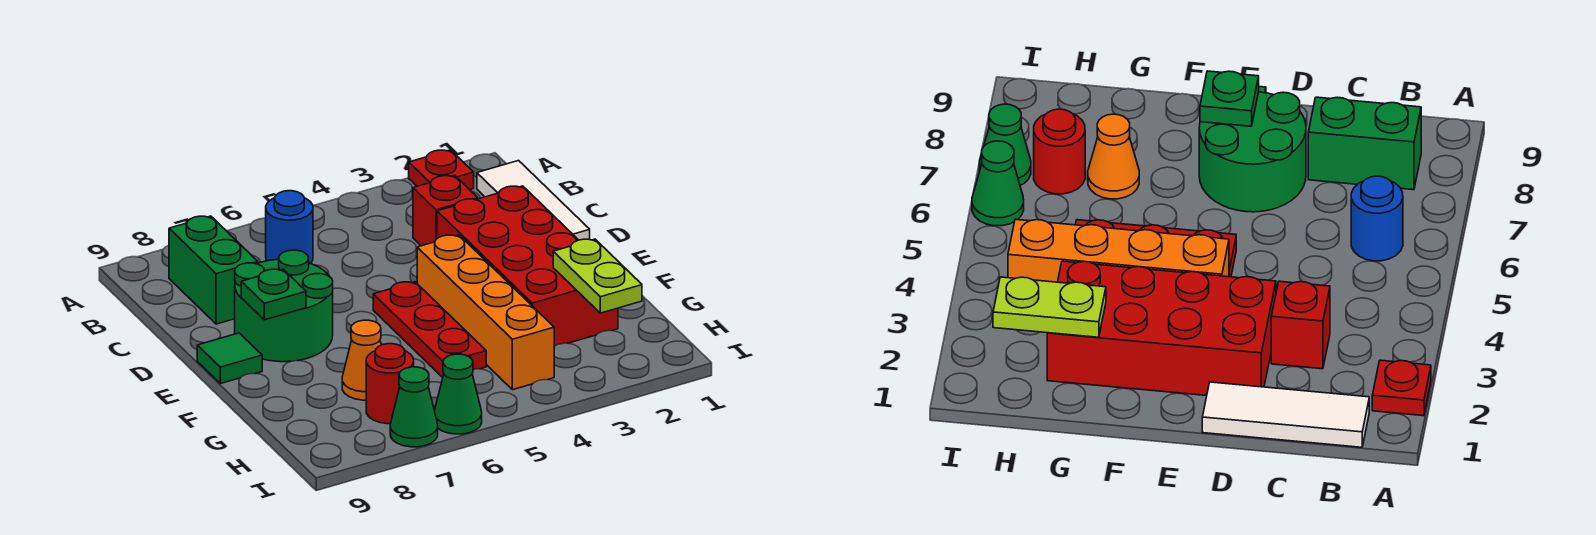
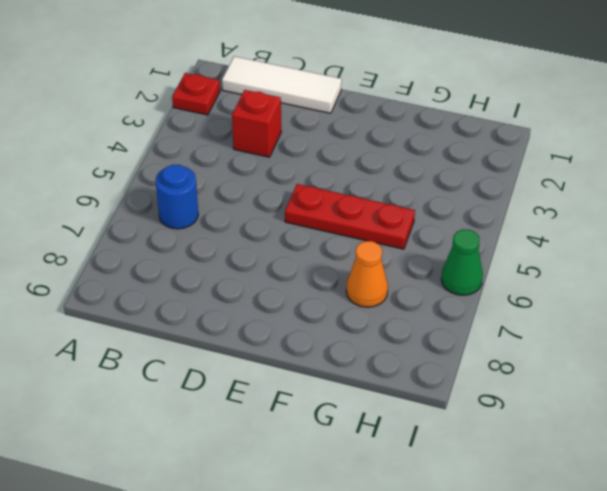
none -> green 1x2 brick [169,216,258,324]
none -> red 2x4 brick [437,186,618,346]
none -> green 2x2 round brick [235,250,333,362]

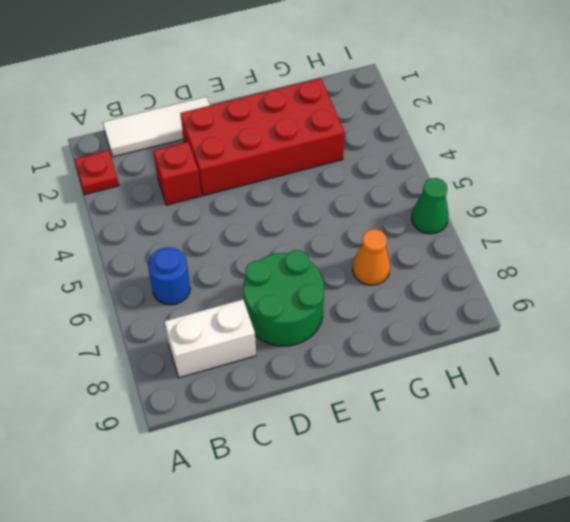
white 1x2 brick [164,299,256,378] -> green 1x2 brick [169,216,258,324]
none -> orange 1x4 brick [417,235,554,390]
none -> red 1x3 plate [373,282,486,377]
none -> green 1x1 tile [197,333,262,384]

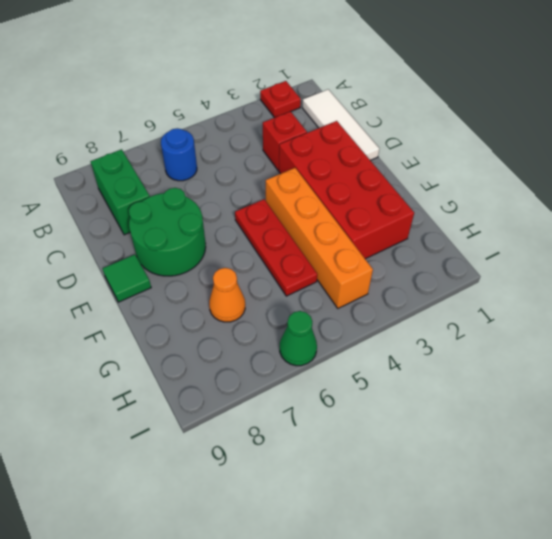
none -> red 1x1 round brick [366,344,414,424]
none -> green 1x1 cone [390,367,438,447]
none -> green 1x1 plate [241,269,306,320]

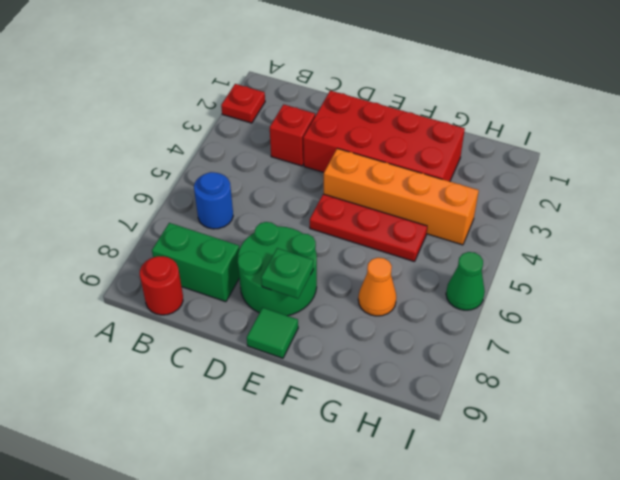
red 1x1 round brick [140,256,183,315] -> red 1x1 round brick moved to [366,344,414,424]
none -> white 1x3 tile [477,161,590,240]
none -> green 1x1 cone [390,367,438,447]
none -> lime 1x2 plate [553,239,642,313]

